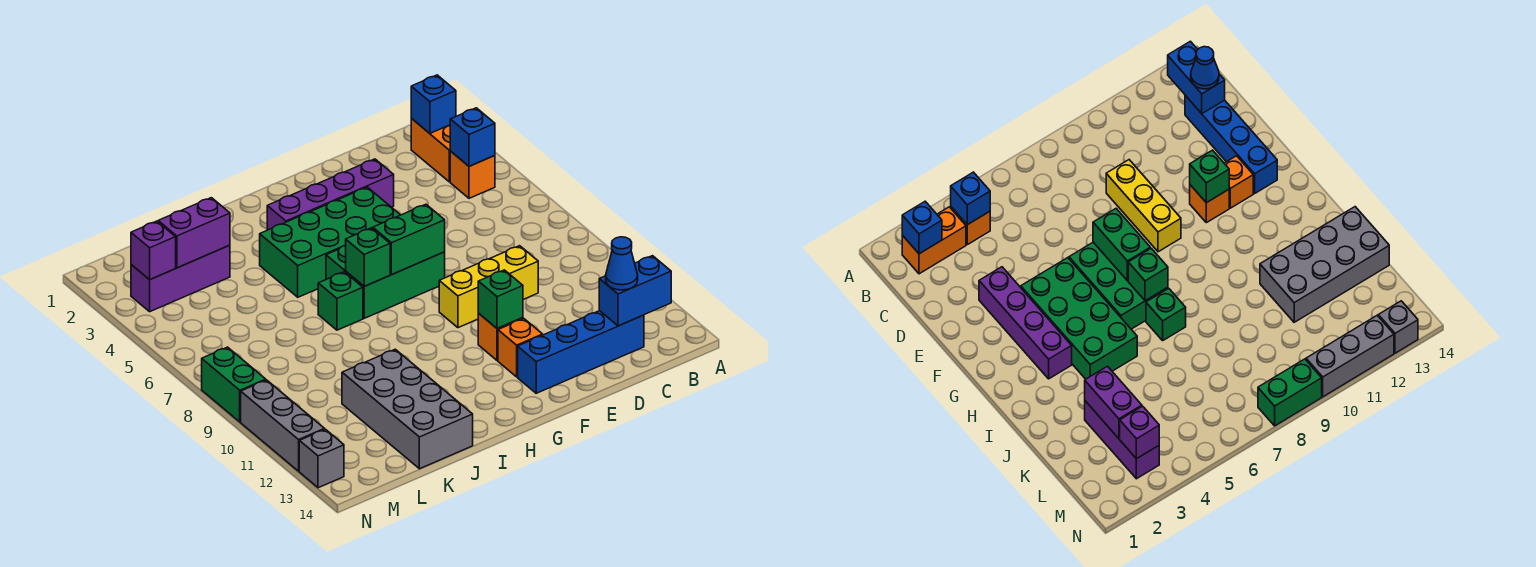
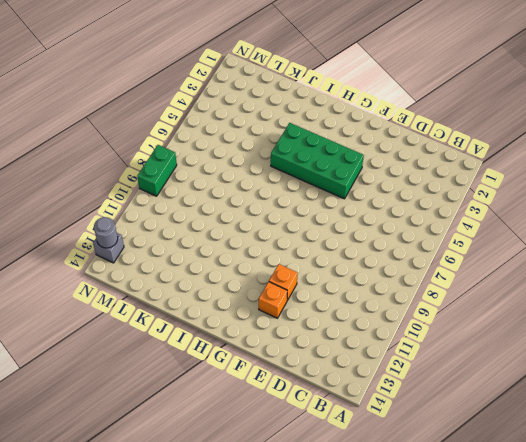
grey 1x1 round brick [94,217,118,248] -> none
none -> orange 1x2 brick [411,119,450,182]
none -> orange 1x1 brick [450,151,495,198]
none -> blue 1x4 brick [518,311,644,393]

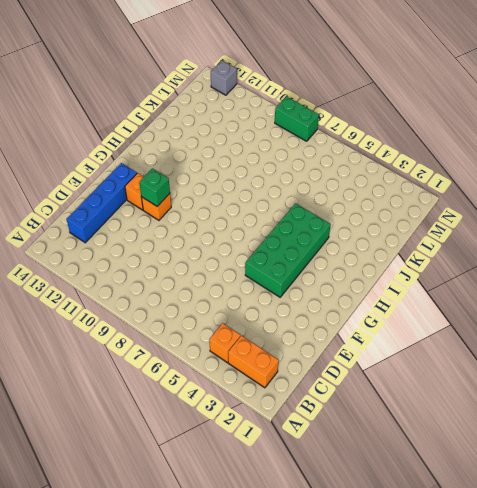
none -> yellow 1x3 brick [439,246,538,328]
none -> purple 1x4 brick [267,159,394,230]
none -> green 2x3 brick [326,246,445,318]

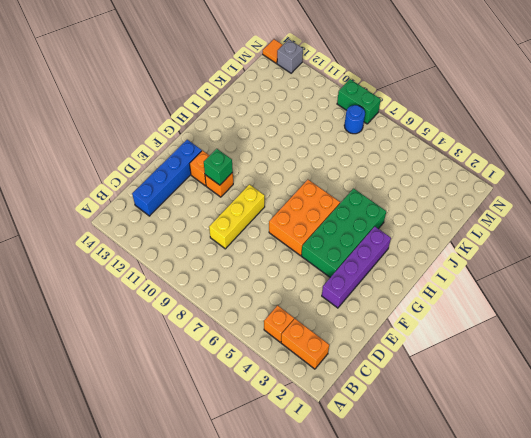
orange 2x3 brick [269,180,340,256] -> green 2x3 brick [326,246,445,318]
blue 1x1 round brick [344,105,365,134] -> none
orange 1x1 tile [263,39,282,63] -> none
none -> green 1x1 brick [318,272,363,330]
none -> grey 2x4 brick [342,349,473,469]
none -> purple 1x3 brick [131,245,230,312]

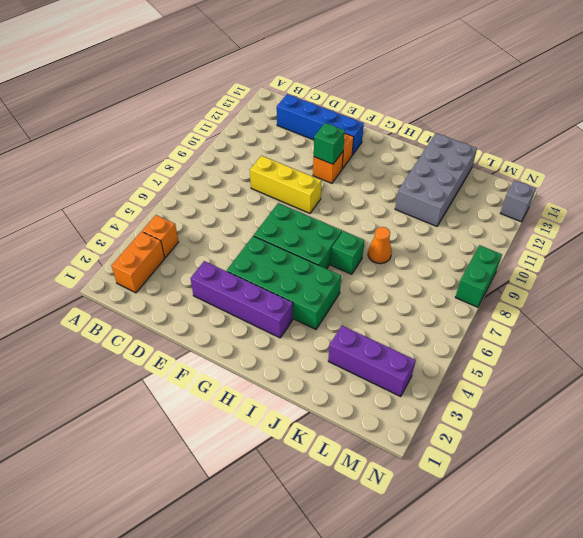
orange 1x1 cone [368,227,392,264] -> none
none -> grey 1x3 brick [241,380,325,471]
none -> blue 1x1 brick [411,75,456,133]
none -> blue 1x1 brick [450,108,495,166]

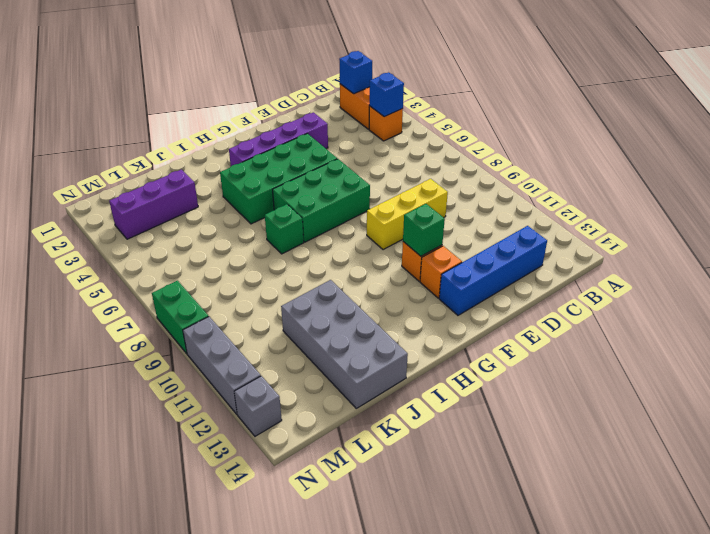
none -> blue 1x2 brick [599,256,671,326]
none -> green 1x2 brick [373,204,445,275]
none -> green 1x1 brick [346,228,390,286]

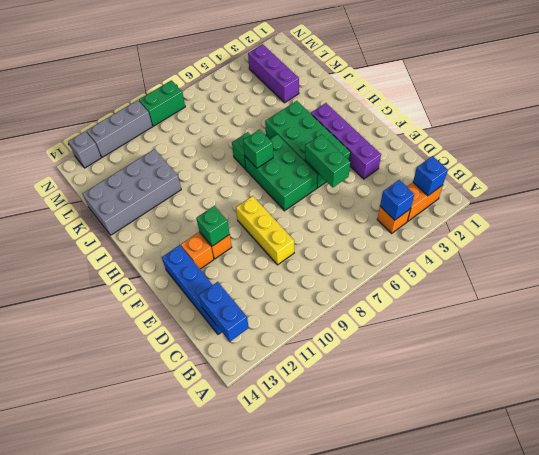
green 1x2 brick [305,134,350,187] -> green 1x2 brick moved to [373,204,445,275]
none -> purple 1x2 brick [158,198,230,268]
none -> purple 1x1 brick [131,221,176,280]
none -> blue 1x1 cone [606,237,638,290]

